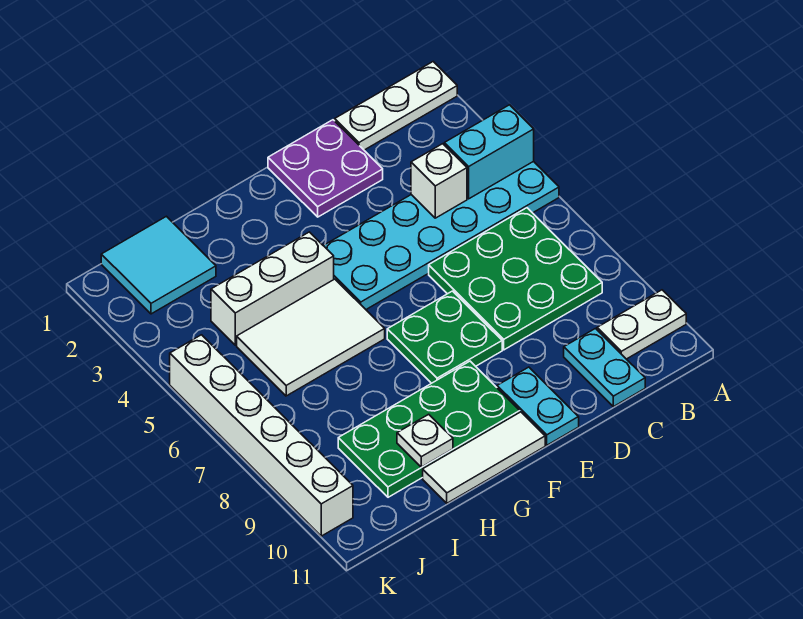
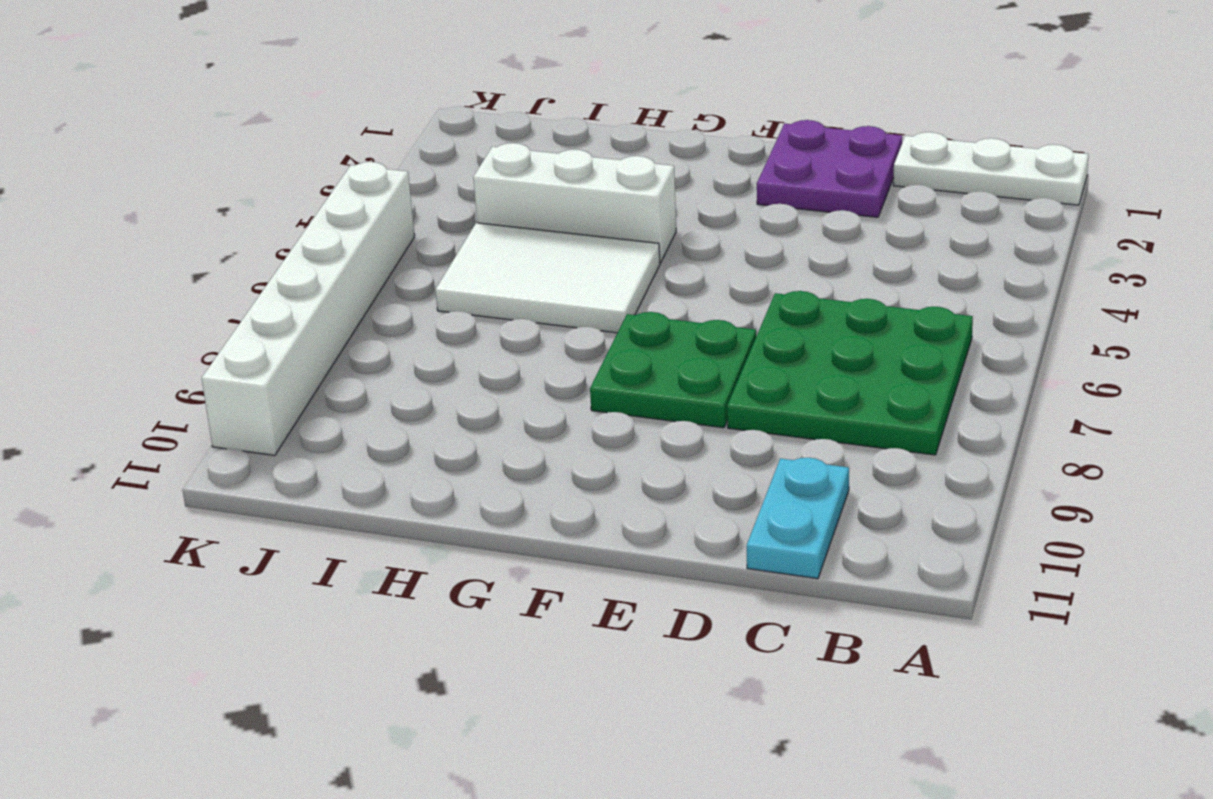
none -> cyan 2x6 plate [323,161,559,309]
none -> white 1x2 plate [597,290,686,359]
none -> cyan 1x2 plate [497,367,579,445]

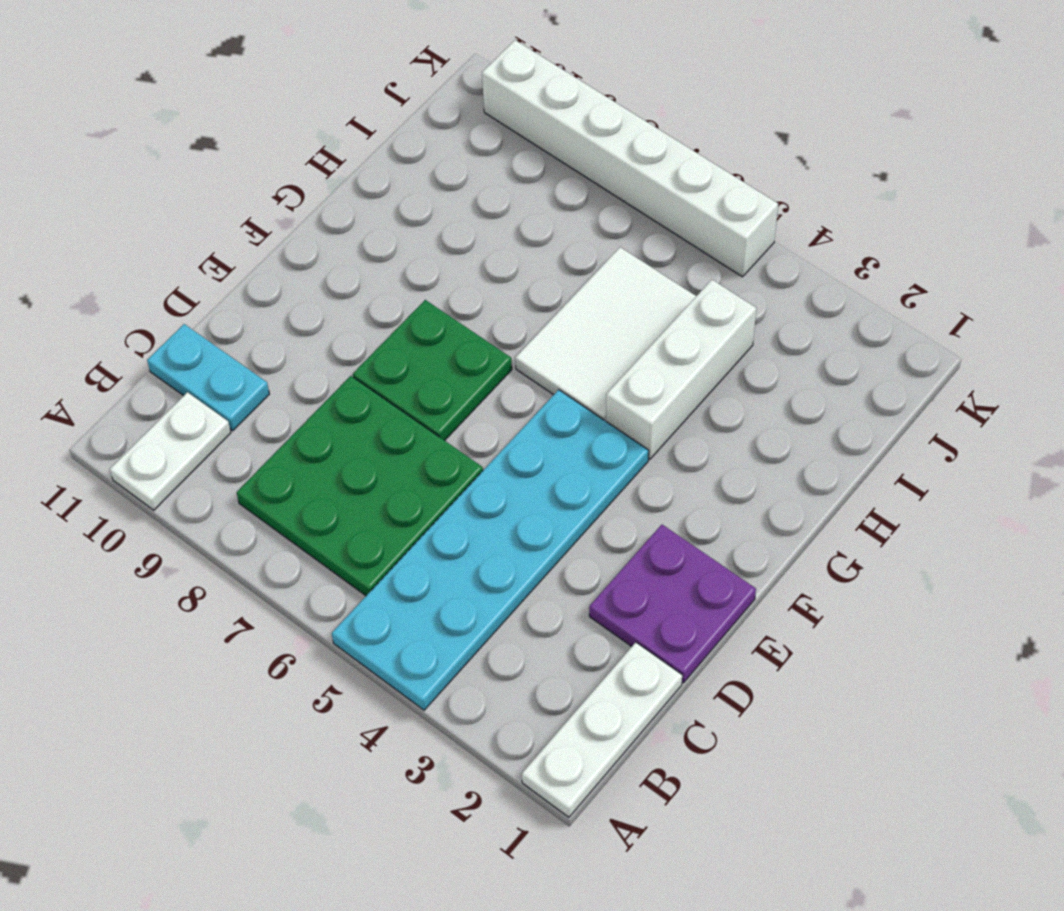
none -> cyan 1x2 plate [497,367,579,445]
none -> green 2x4 plate [338,361,520,497]
none -> white 1x3 tile [423,412,545,503]

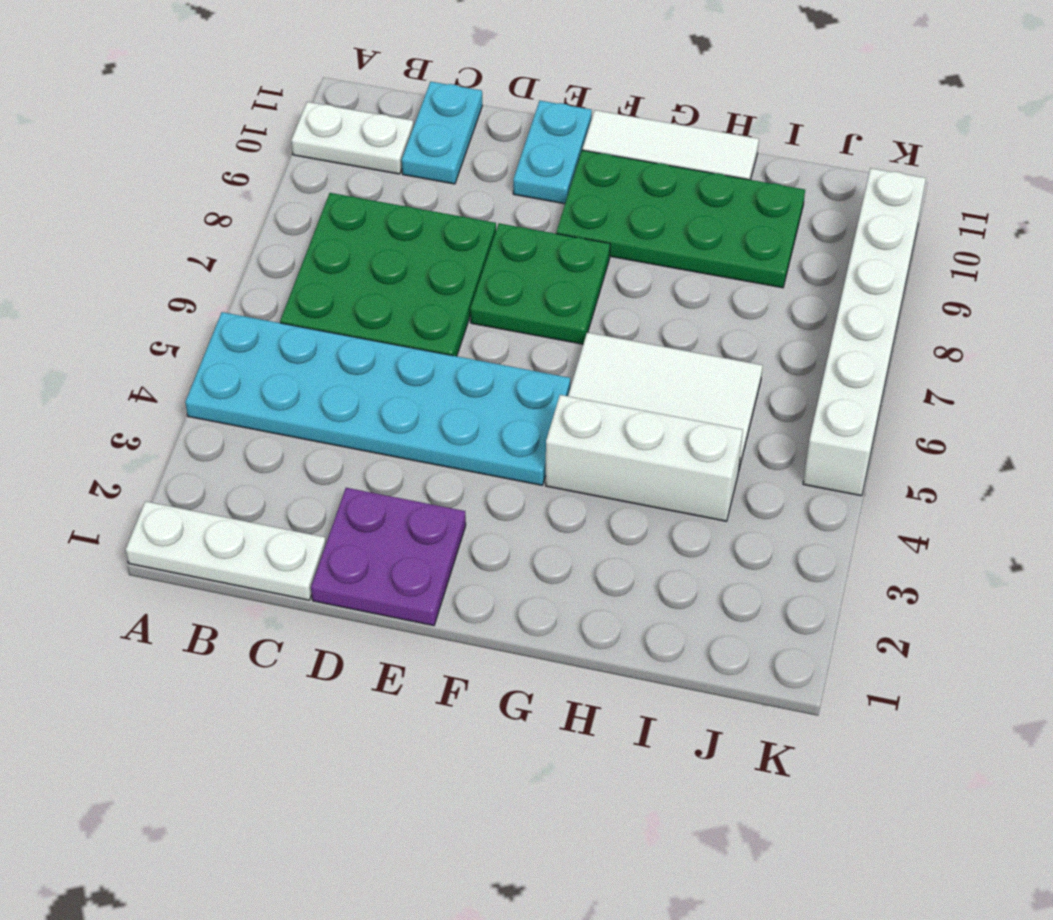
none -> cyan 2x2 tile [101,216,216,314]
none -> cyan 1x2 brick [444,105,534,199]
none -> white 1x1 brick [411,144,467,218]

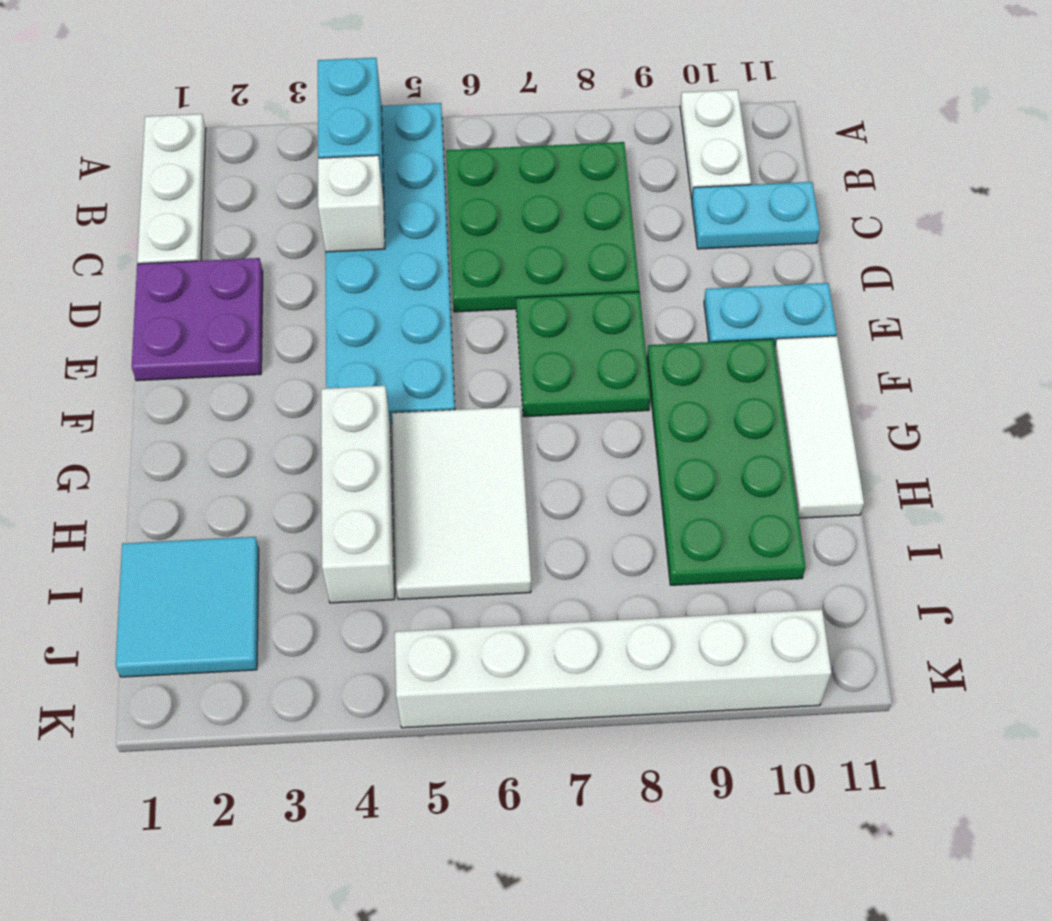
none -> white 1x1 plate [397,414,453,467]

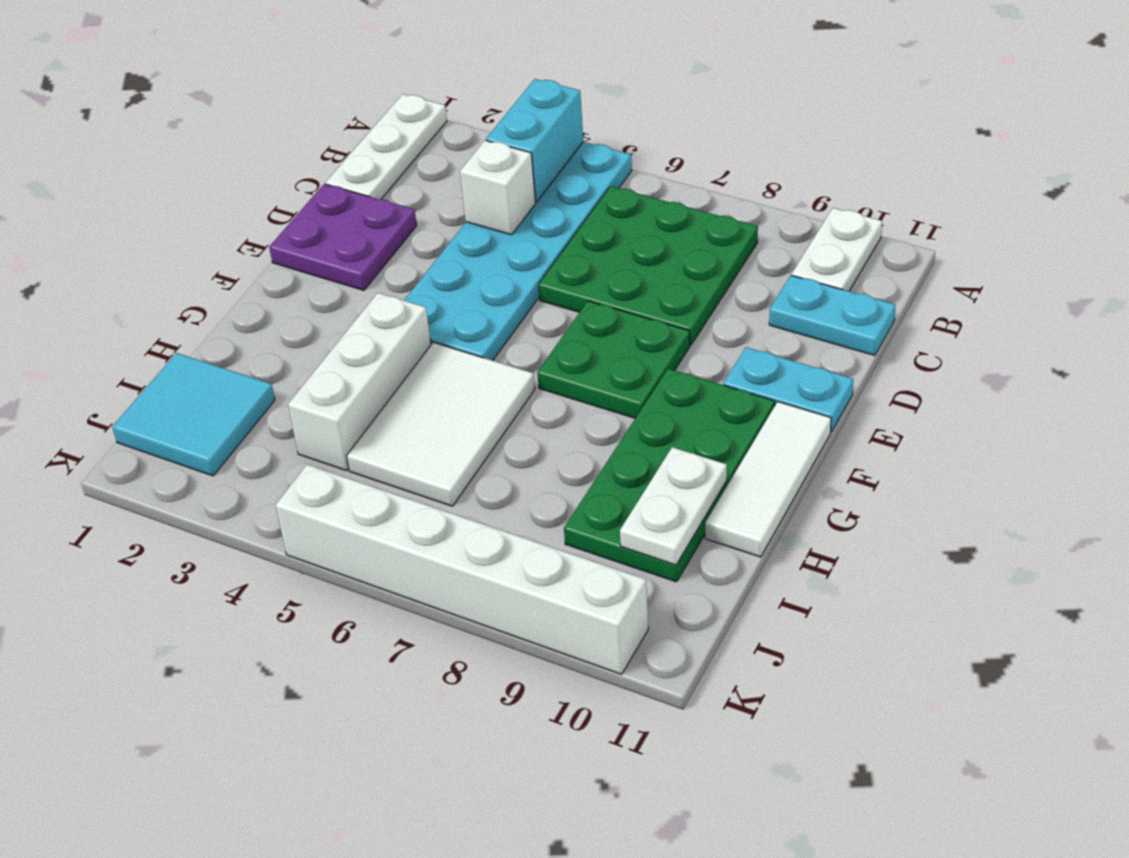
white 1x2 plate [620,447,727,565] -> white 1x1 plate [397,414,453,467]

